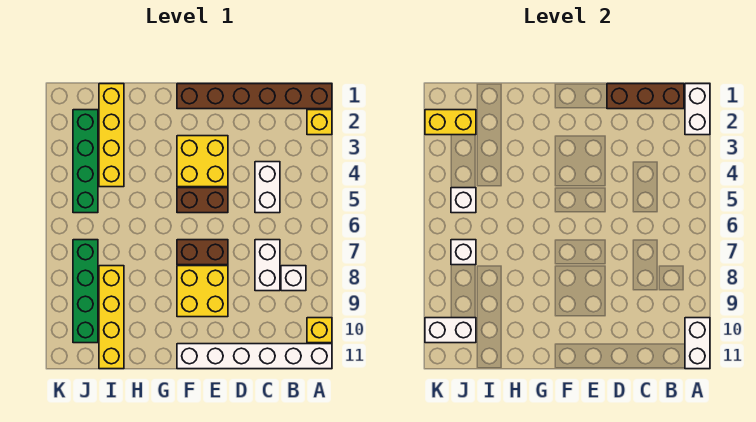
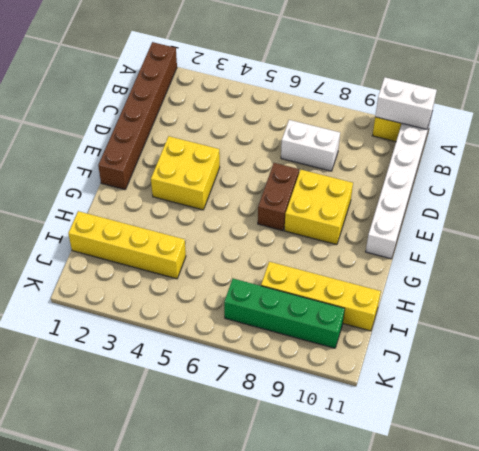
none -> yellow 1x1 brick [307,110,332,135]
none -> white 1x1 brick [281,266,306,291]
none -> white 1x2 brick [255,162,280,213]

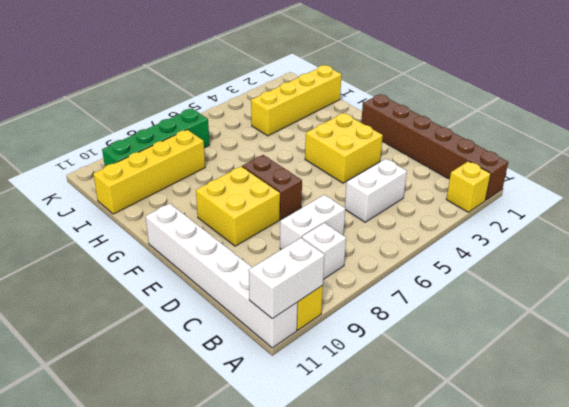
none -> brown 1x2 brick [177,188,228,213]
none -> green 1x4 brick [73,110,98,213]
none -> white 1x2 brick [685,84,710,135]

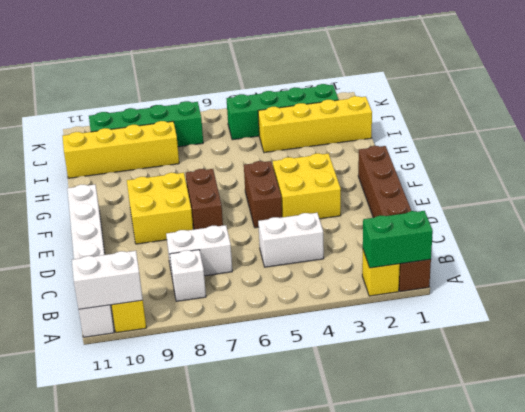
green 1x2 brick [363,211,433,268] -> white 1x2 brick [685,84,710,135]
none -> brown 1x3 brick [607,84,684,109]
none -> yellow 1x2 brick [425,110,476,135]
none -> white 1x1 brick [451,188,476,213]

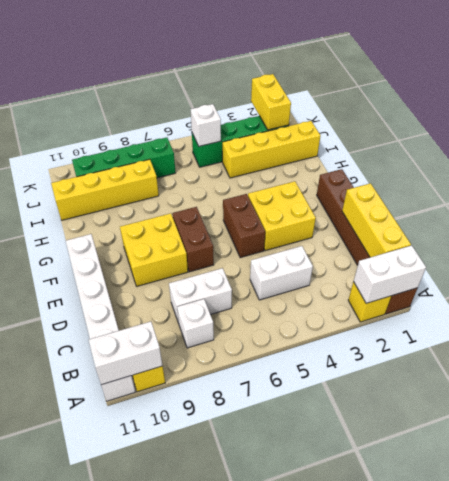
yellow 1x3 brick [342,183,411,257] -> brown 1x3 brick [607,84,684,109]
none -> white 1x1 brick [451,240,476,265]
none -> white 1x2 brick [425,318,476,343]

